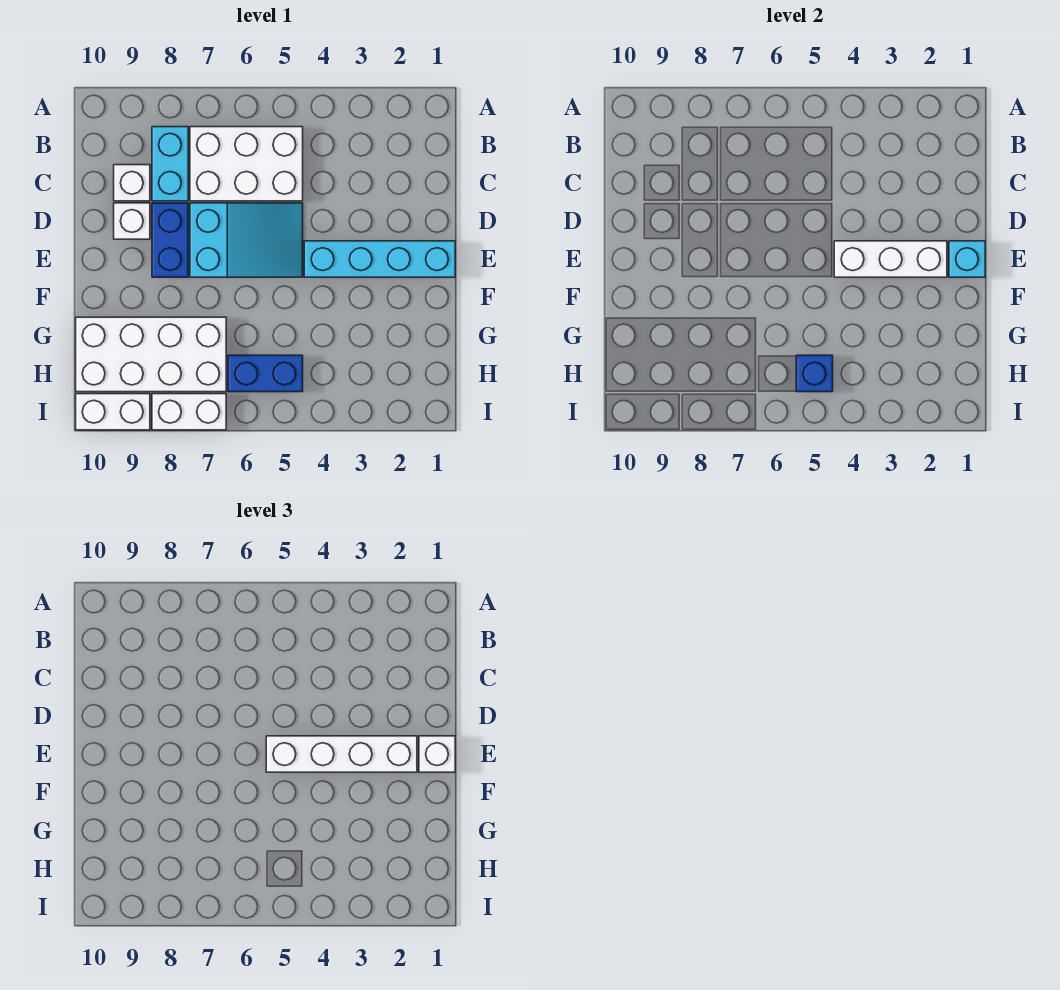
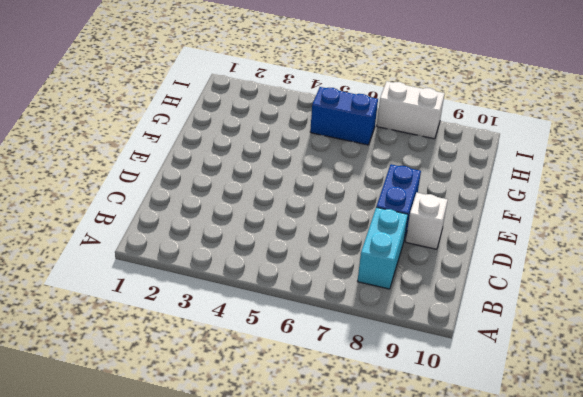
none -> white 2x3 brick [190,127,303,201]
none -> white 1x1 brick [114,165,150,201]
none -> cyan 2x3 slope [190,203,303,277]

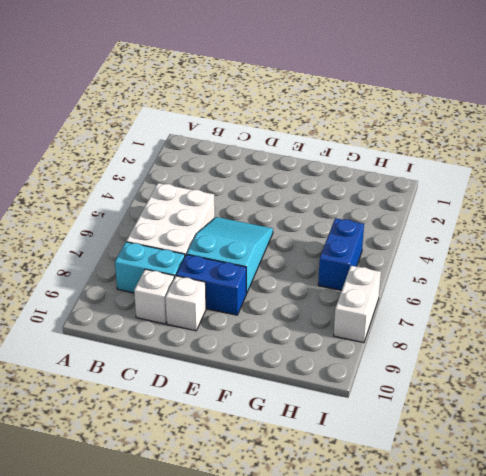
none -> cyan 1x4 brick [304,241,455,277]
none -> white 2x4 brick [76,317,226,392]
none -> white 1x2 brick [76,394,150,430]

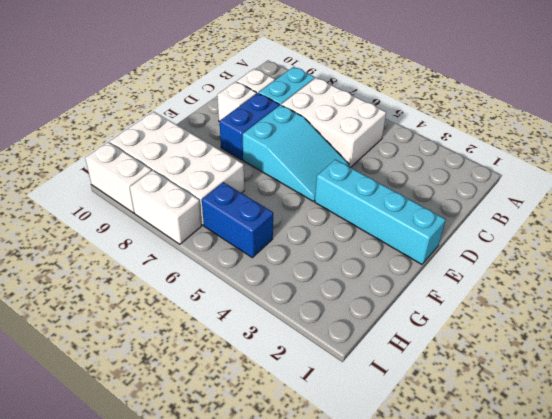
none -> cyan 1x1 brick [949,241,985,277]
none -> white 1x3 brick [834,241,947,277]
none -> blue 1x1 brick [796,355,833,392]

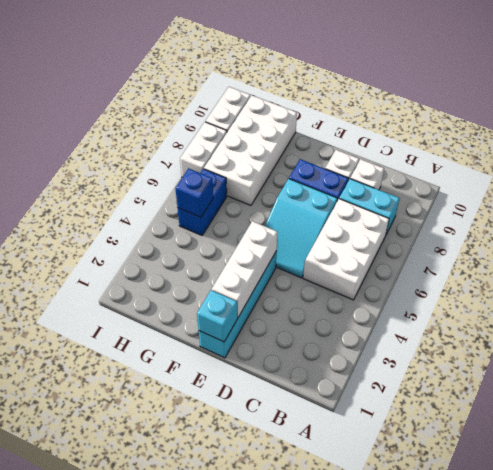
none -> white 1x1 brick [419,736,455,772]
none -> white 1x4 brick [266,736,417,772]

